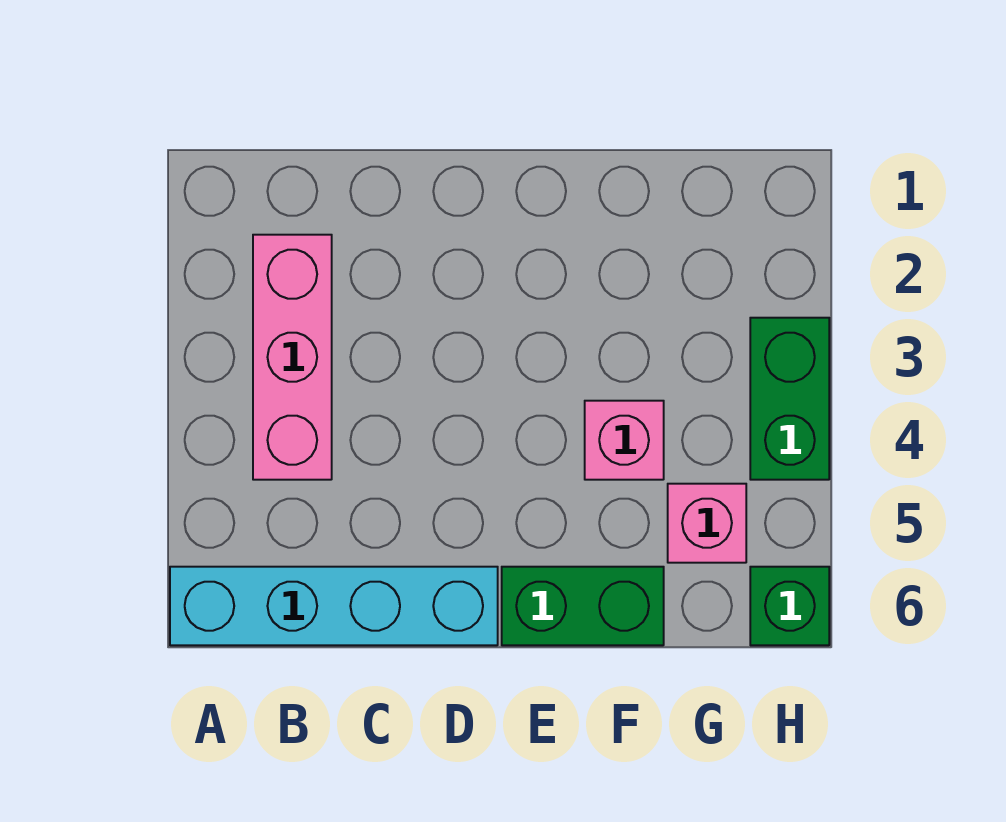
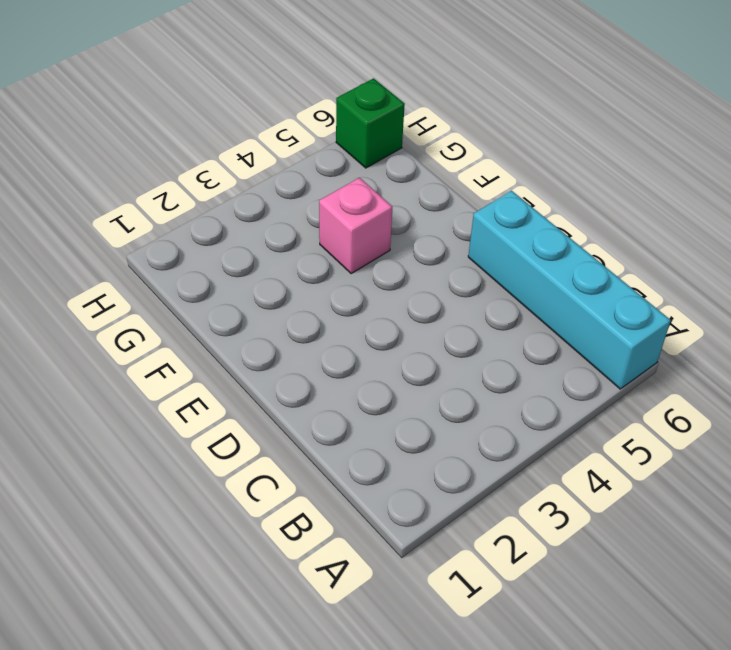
none -> pink 1x3 brick [253,235,332,480]
none -> green 1x2 brick [502,567,664,645]

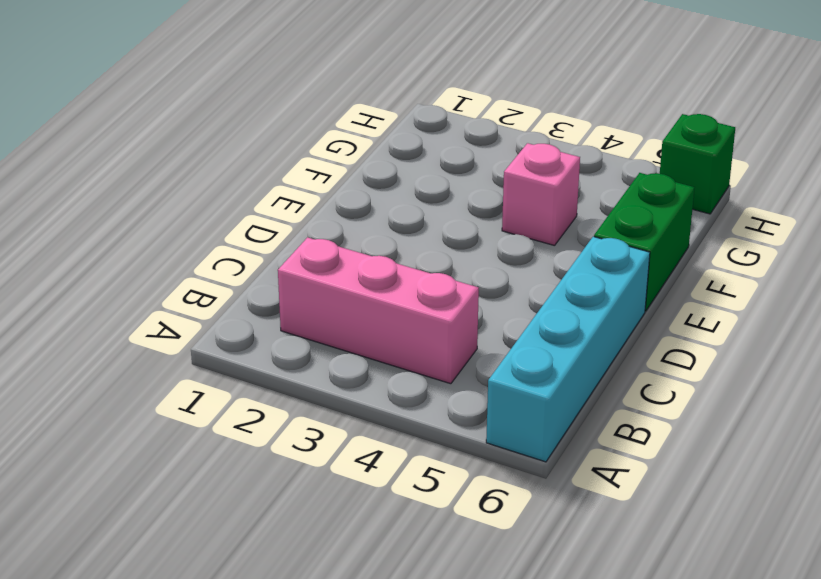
none -> pink 1x1 brick [668,484,746,563]
none -> green 1x2 brick [750,318,829,480]

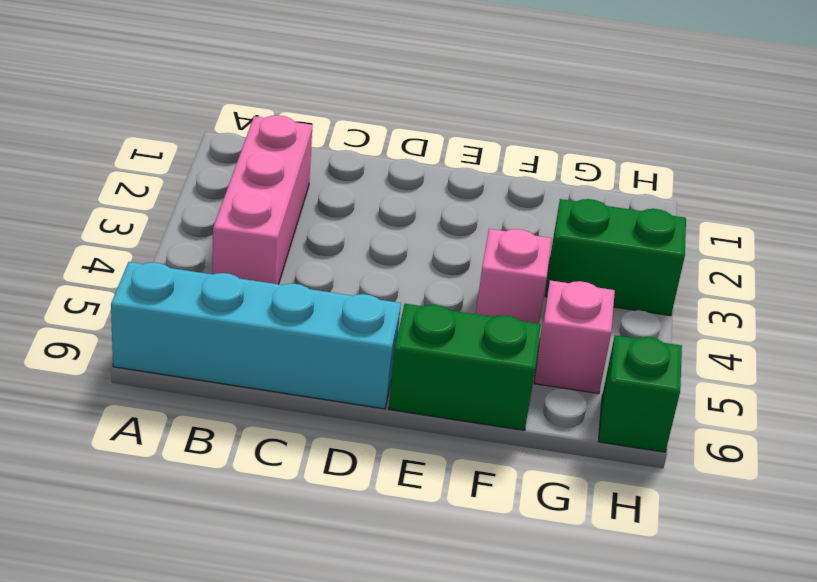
green 1x2 brick [545,199,686,316] -> green 1x2 brick turned to [750,318,829,480]

